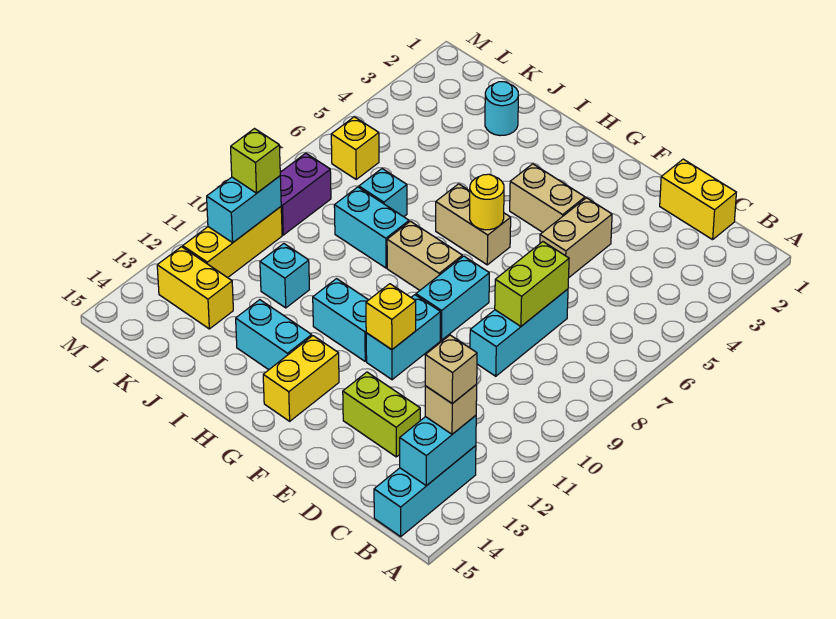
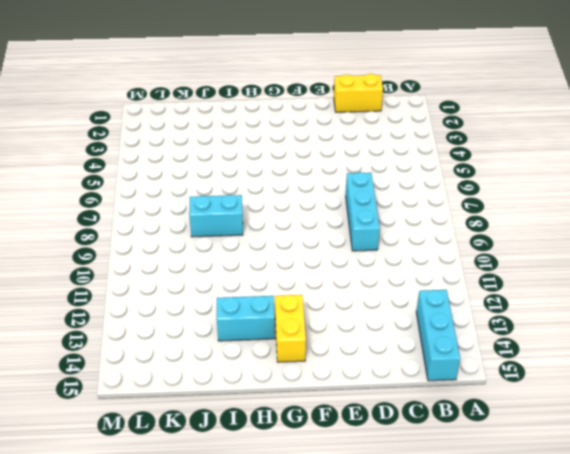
none -> lime 1x2 brick [343,372,420,457]
none -> tan 1x2 brick [540,198,612,277]
none -> tan 1x2 brick [510,164,585,232]

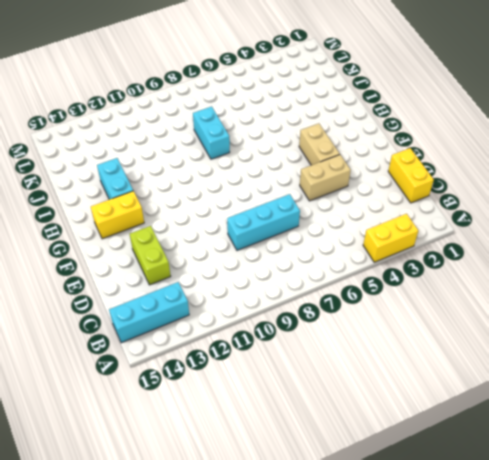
yellow 1x2 brick [363,214,418,262] -> yellow 1x2 brick turned to [157,247,233,329]
none -> cyan 1x2 brick [416,256,489,340]
none -> cyan 1x2 brick [366,295,441,380]
none -> tan 1x2 brick [436,184,511,265]

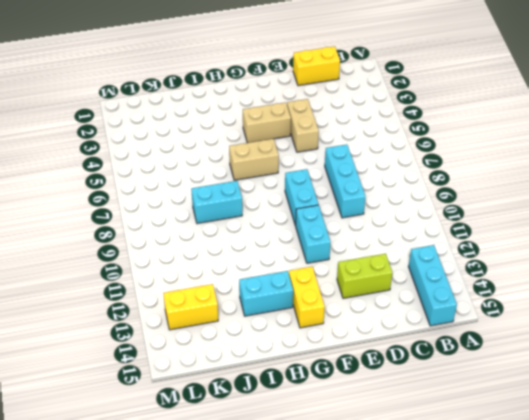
none -> tan 1x2 brick [387,221,462,290]
none -> cyan 1x2 brick [313,279,368,361]
none -> cyan 1x1 round brick [485,82,519,136]

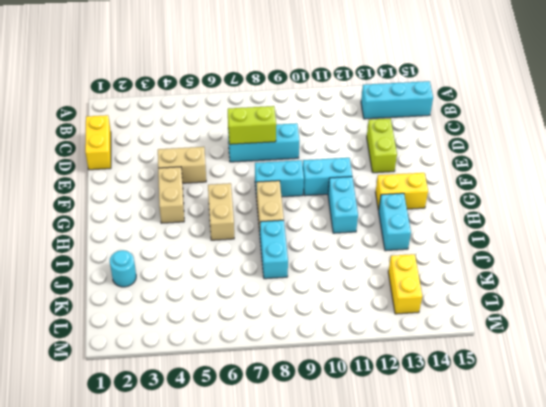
none -> cyan 1x1 brick [359,169,407,217]
none -> cyan 1x1 brick [260,244,309,308]
none -> yellow 1x1 brick [331,117,379,179]

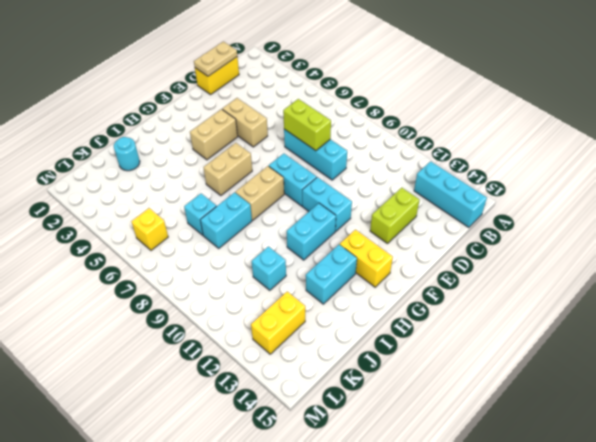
tan 1x2 plate [194,42,237,76] -> none
none -> purple 1x2 brick [280,153,331,235]
none -> yellow 1x3 brick [183,207,282,278]
none -> cyan 1x2 brick [400,416,476,486]

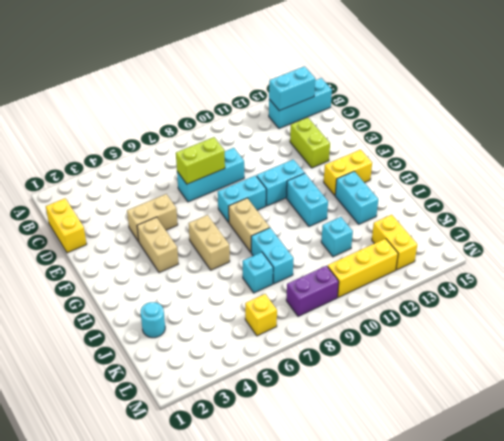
none -> yellow 1x1 brick [366,284,416,350]
none -> yellow 1x1 round brick [470,174,504,230]
none -> cyan 1x2 brick [207,176,281,243]

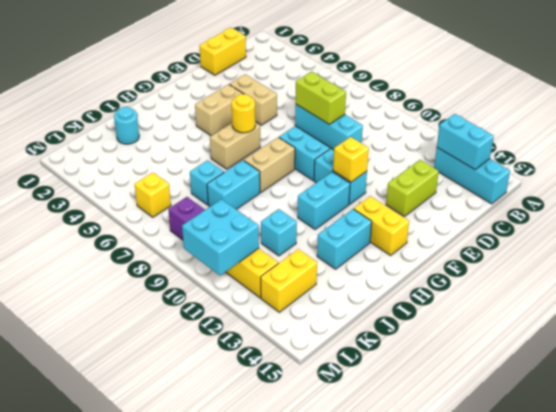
cyan 2x2 brick [182,199,259,276] -> cyan 1x2 brick [207,176,281,243]
none -> tan 1x1 brick [425,384,477,434]
none -> lime 1x1 brick [231,129,280,193]
none -> tan 1x1 brick [425,335,477,404]

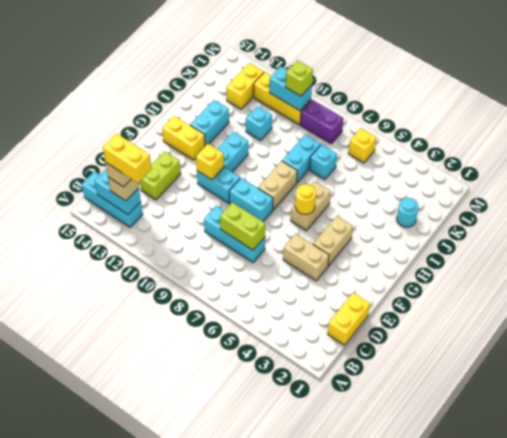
yellow 1x2 brick [103,134,152,183] -> none

